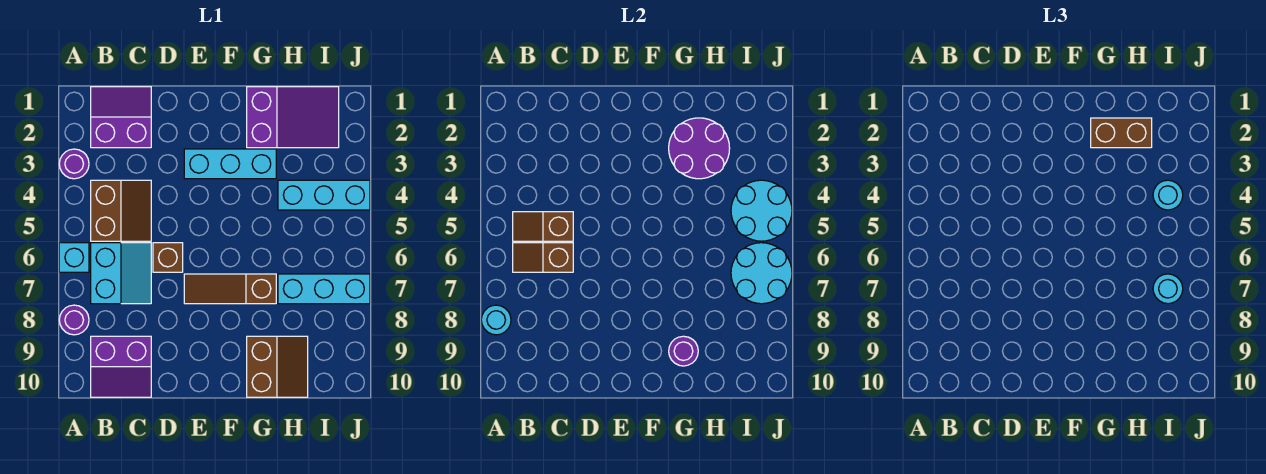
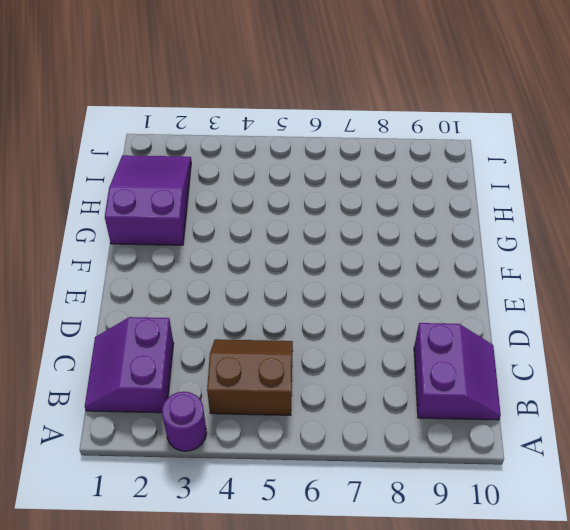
none -> cyan 1x1 brick [59,243,89,272]
none -> purple 1x1 round brick [59,305,89,335]
none -> cyan 2x2 slope [91,243,151,304]

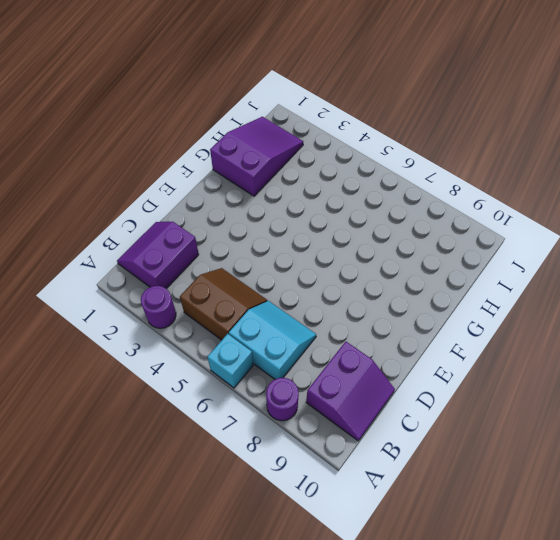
none -> brown 1x1 brick [153,243,183,272]
none -> cyan 1x3 brick [184,149,276,179]
none -> brown 1x3 slope [184,274,276,304]

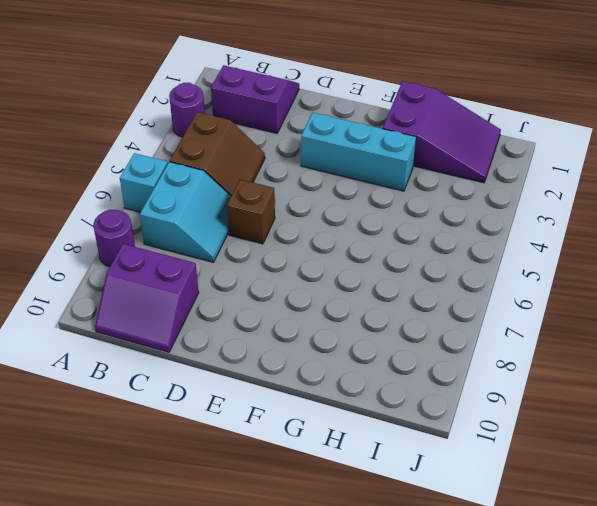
none -> brown 1x3 slope [184,274,276,304]
none -> brown 2x2 slope [247,336,308,397]
none -> cyan 1x3 brick [278,180,370,210]

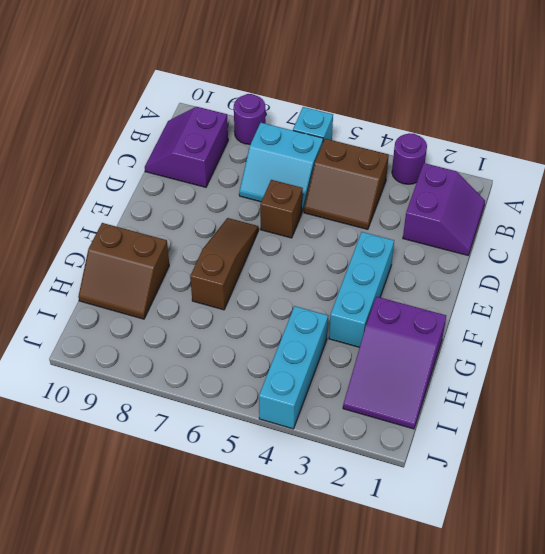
none -> cyan 1x3 brick [278,274,370,304]
none -> cyan 1x1 round brick [481,305,511,335]
none -> brown 1x2 slope [513,212,573,241]

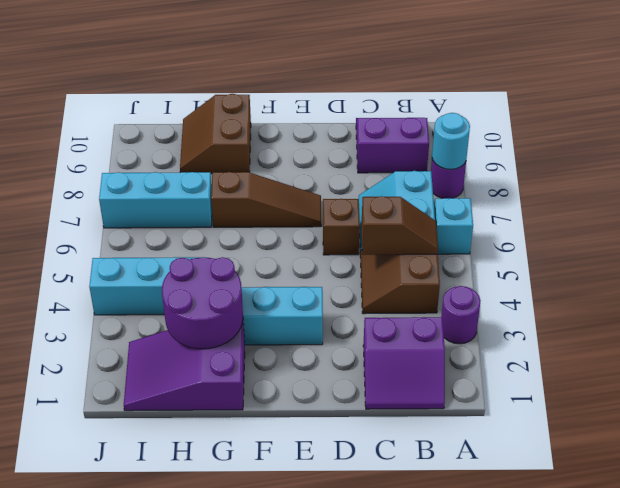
none -> brown 1x2 slope [513,243,573,272]
none -> purple 1x1 round brick [669,336,698,366]
none -> cyan 2x2 round brick [731,180,792,241]

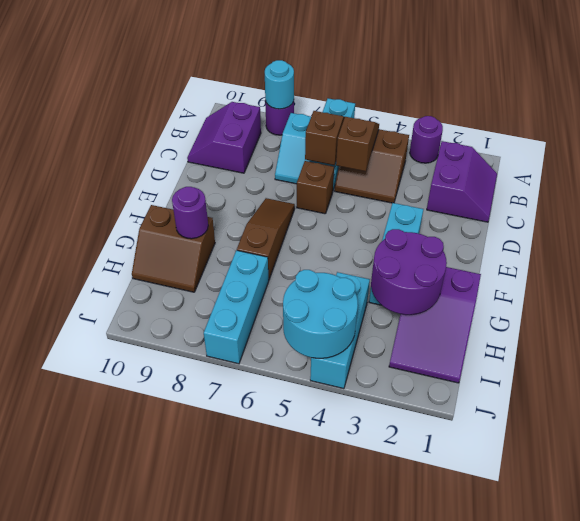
none -> cyan 2x2 round brick [731,243,792,304]
none -> brown 1x2 brick [1091,118,1152,148]
none -> cyan 1x1 round brick [1153,180,1183,210]

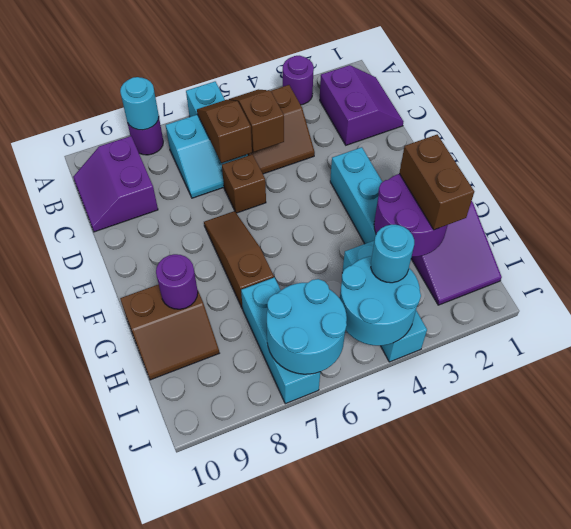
none -> cyan 1x1 round brick [1153,274,1183,304]

